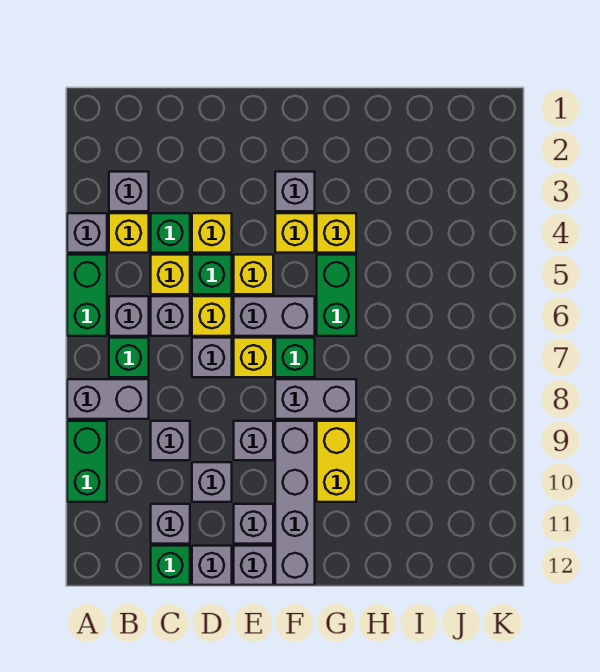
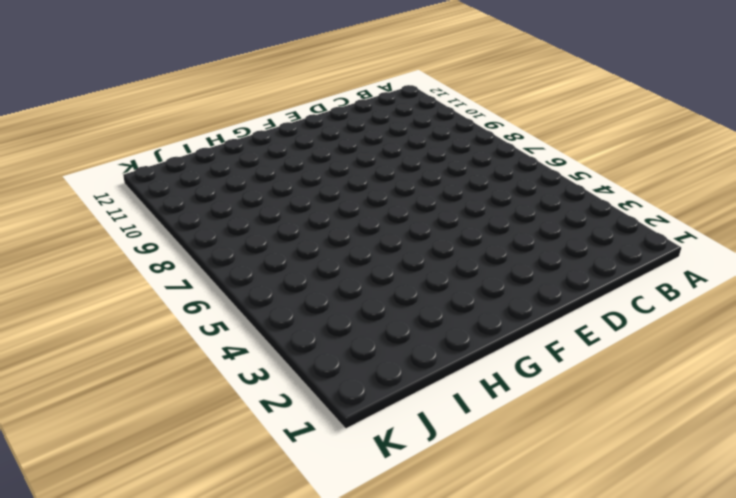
none -> grey 1x1 brick [67,213,107,253]
none -> green 1x2 brick [67,255,107,336]
none -> grey 1x2 brick [67,379,149,419]
none -> green 1x2 brick [67,421,107,502]

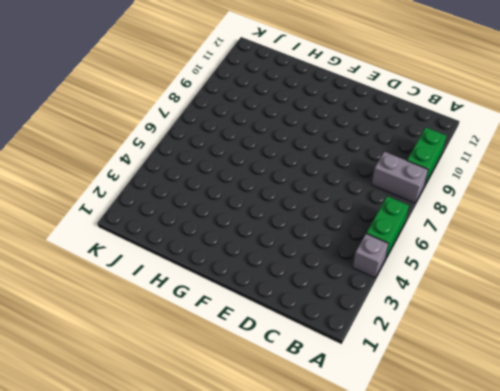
none -> grey 1x1 brick [109,172,149,211]
none -> yellow 1x1 brick [109,213,149,253]
none -> grey 1x1 brick [109,296,149,336]
none -> green 1x1 brick [109,338,149,377]

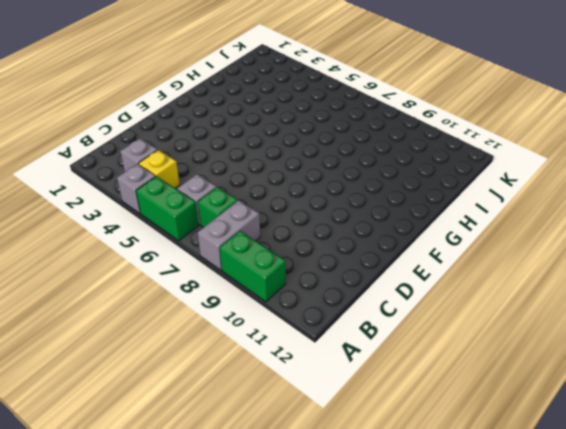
none -> green 1x1 brick [151,213,190,253]
none -> yellow 1x1 brick [151,255,190,294]
none -> grey 1x1 brick [151,296,190,336]
none -> grey 1x1 brick [151,421,190,460]

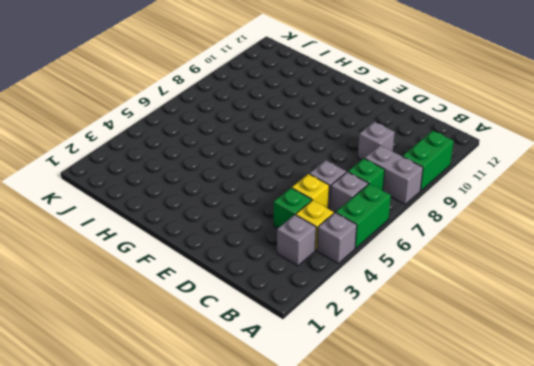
none -> grey 1x1 brick [151,504,190,544]
none -> green 1x1 brick [151,546,190,585]
none -> yellow 1x1 brick [192,213,232,253]
none -> green 1x1 brick [192,255,232,294]

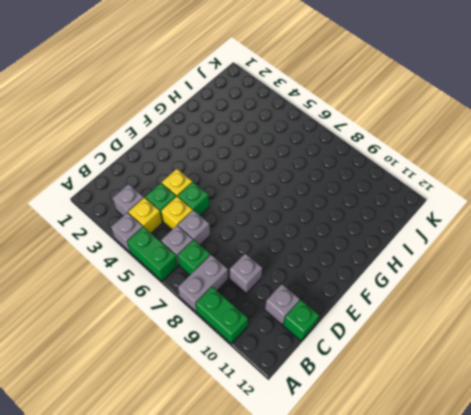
none -> yellow 1x1 brick [192,296,232,336]
none -> grey 1x1 brick [192,338,232,377]
none -> grey 1x1 brick [192,462,232,502]
none -> grey 1x1 brick [192,546,232,585]

